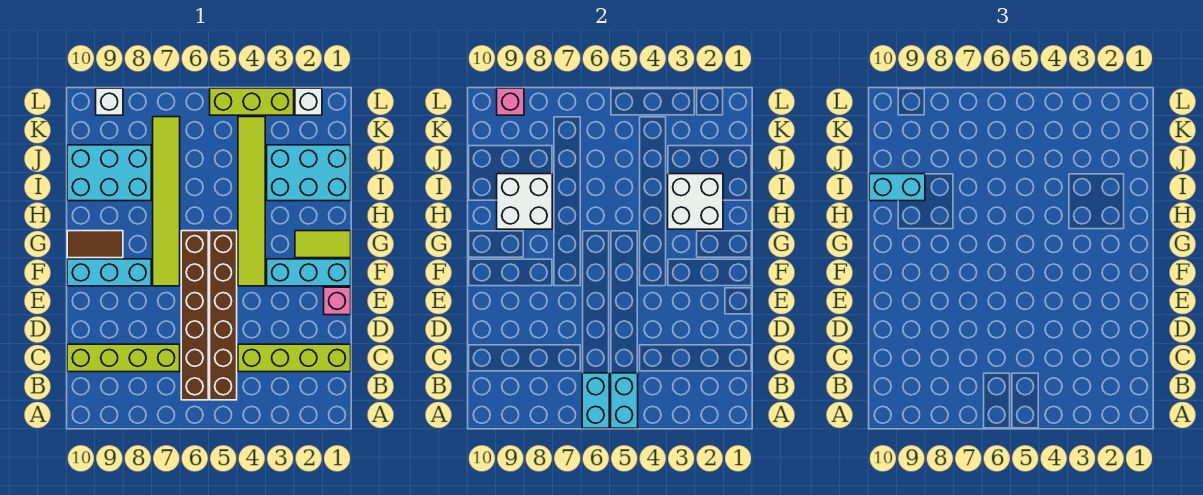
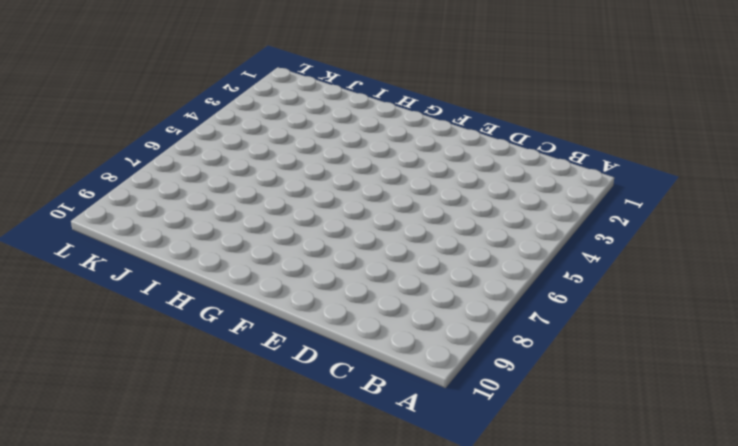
none -> brown 1x6 brick [210,231,237,400]
none -> brown 1x6 brick [181,231,208,400]
none -> lime 1x4 brick [238,344,351,372]

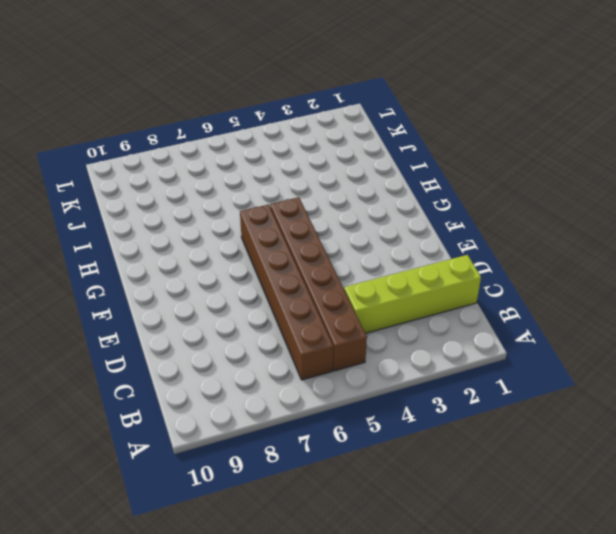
none -> lime 1x4 brick [67,344,180,372]
none -> pink 1x1 brick [324,287,351,315]
none -> cyan 1x3 brick [267,259,351,286]

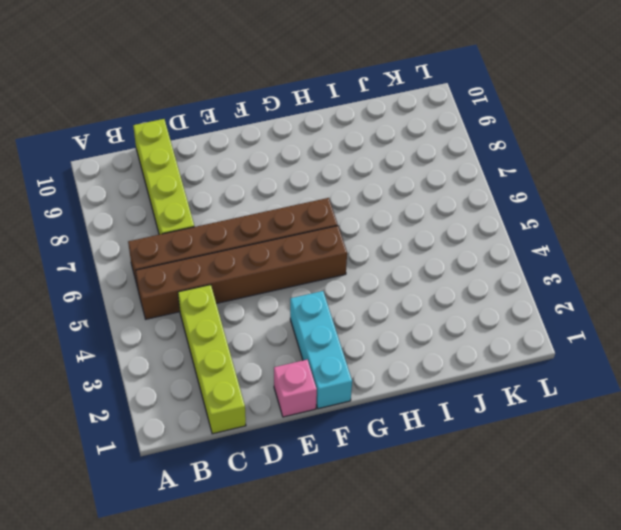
none -> lime 1x6 tile [238,117,265,286]
none -> lime 1x6 tile [153,117,180,286]
none -> cyan 1x3 brick [67,259,151,286]

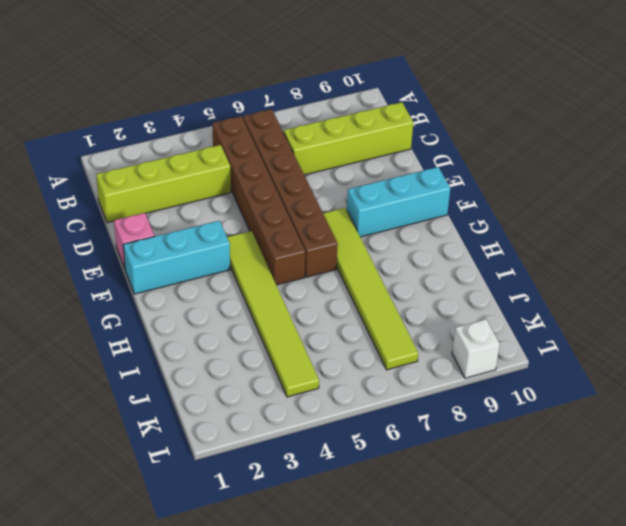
none -> lime 1x2 tile [295,231,351,258]
none -> brown 1x2 tile [67,231,123,258]
none -> cyan 2x3 brick [267,145,351,201]

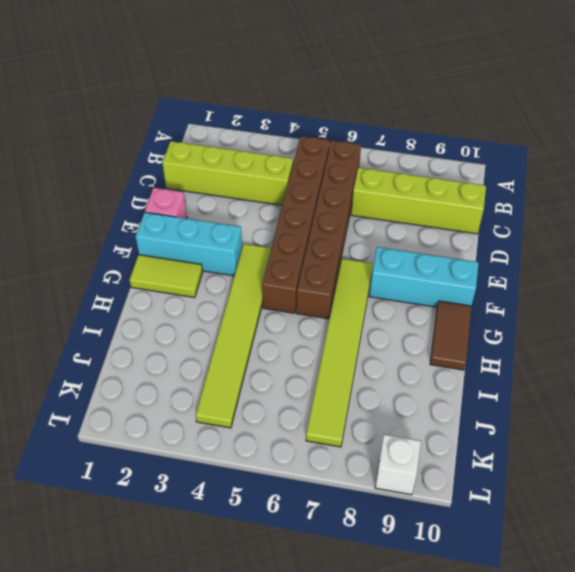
brown 1x2 tile [430,301,472,370] -> brown 1x2 tile turned to [67,231,123,258]
none -> cyan 2x3 brick [267,145,351,201]
none -> cyan 2x3 brick [67,145,151,201]
none -> white 1x1 brick [295,88,322,115]

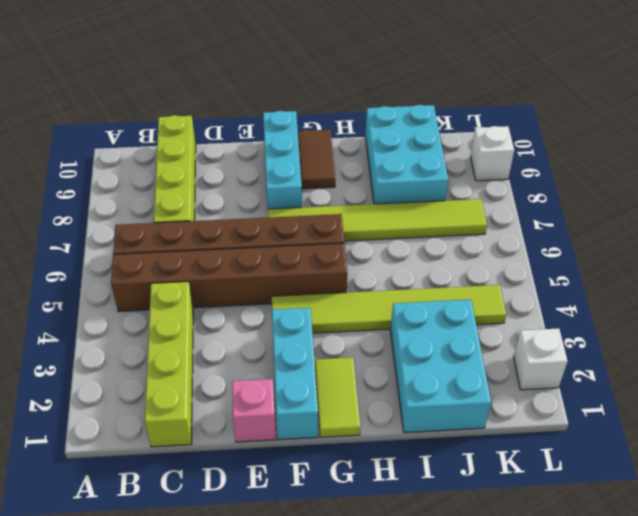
none -> lime 1x3 brick [210,88,294,115]
none -> cyan 1x2 brick [611,373,638,428]
none -> cyan 1x2 brick [582,373,609,428]

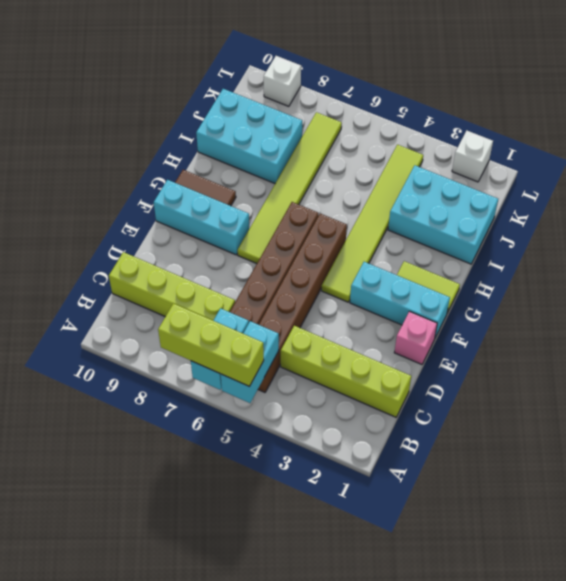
lime 1x3 brick [158,303,264,387] -> lime 1x3 brick moved to [210,88,294,115]
none -> white 2x2 brick [668,174,723,229]
none -> white 2x2 brick [497,174,552,229]
none -> pink 1x1 brick [497,88,524,115]

